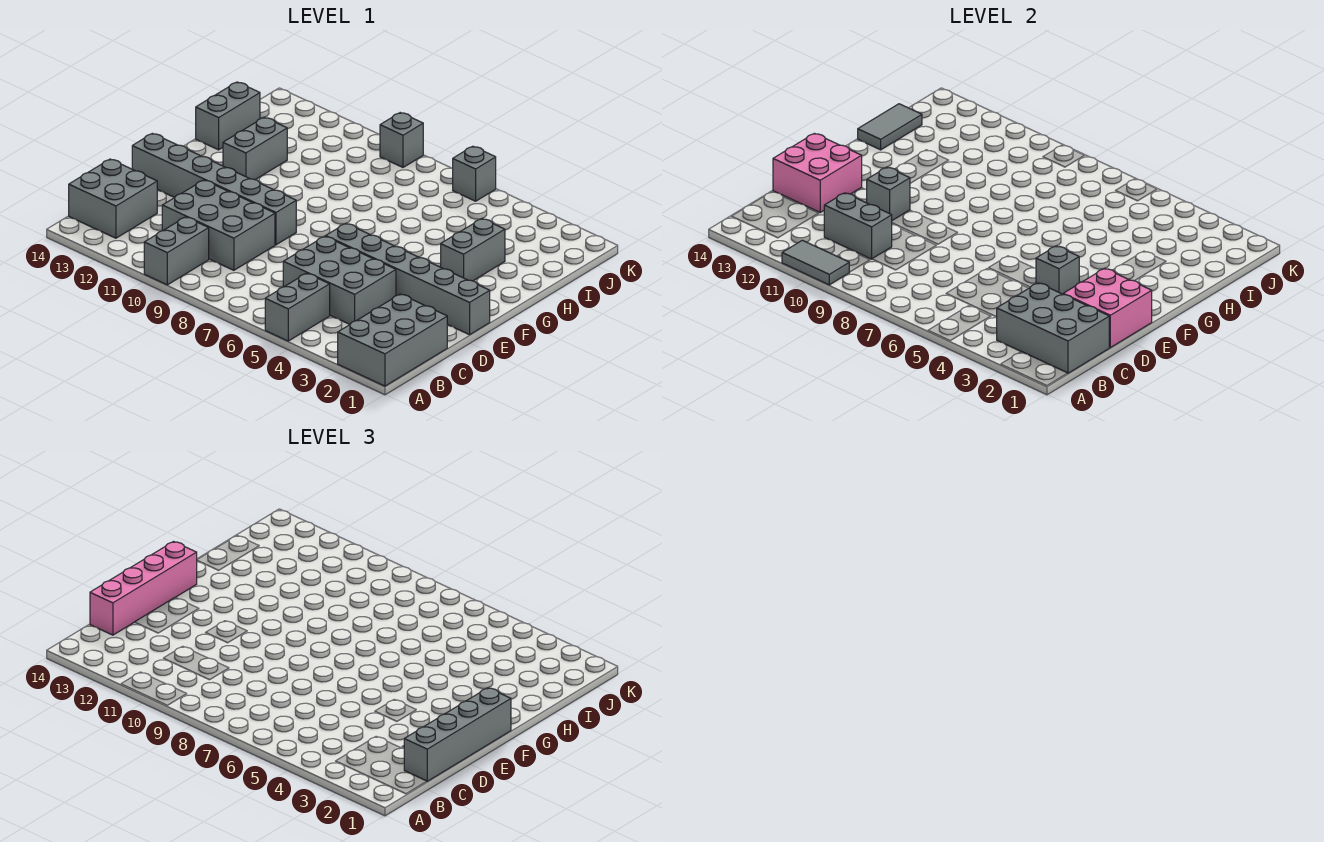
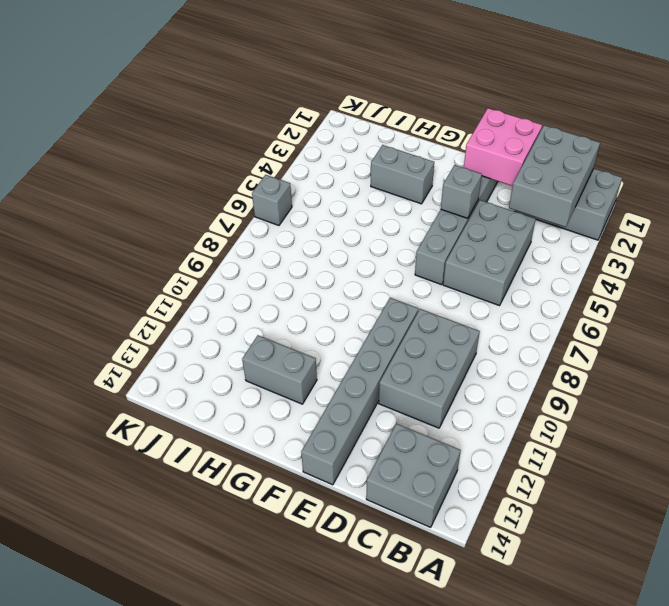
none -> grey 1x2 brick [265,273,330,341]
none -> grey 1x2 brick [144,217,209,285]
none -> grey 1x2 brick [196,82,260,150]

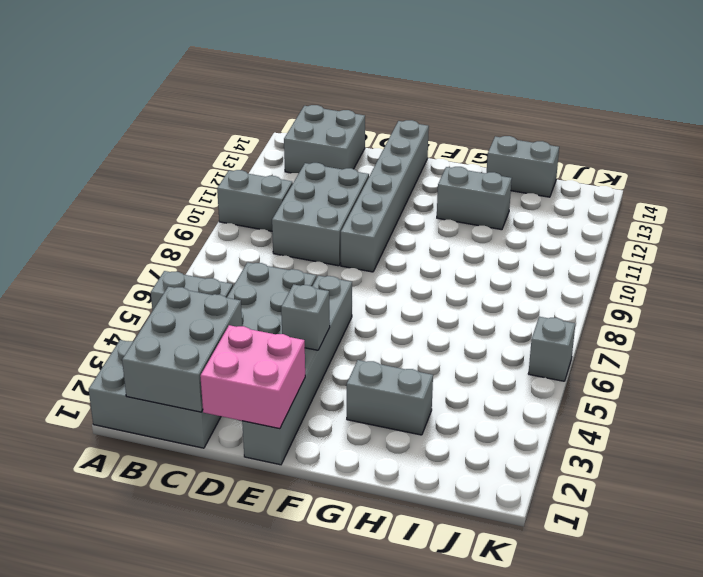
none -> grey 1x1 brick [380,113,423,167]
none -> grey 1x2 tile [782,240,849,285]
none -> grey 1x2 brick [824,193,892,259]

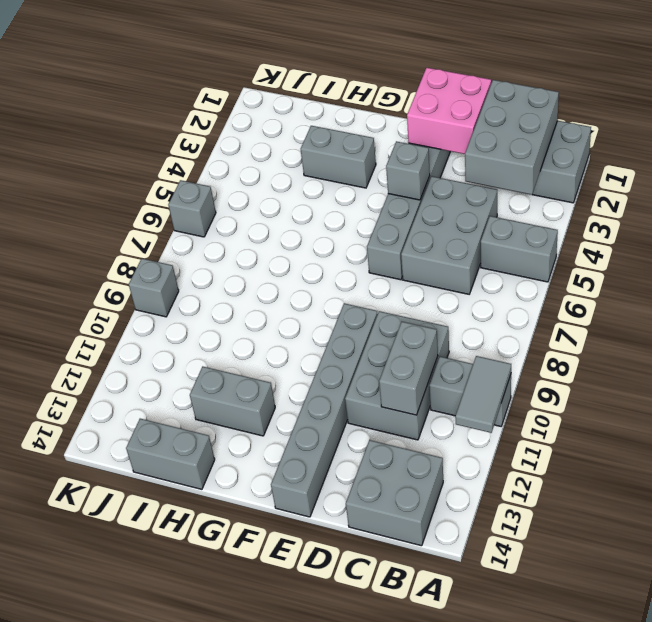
none -> pink 2x2 brick [773,133,862,212]
none -> grey 1x1 brick [867,167,910,220]
none -> grey 1x2 tile [858,104,922,150]

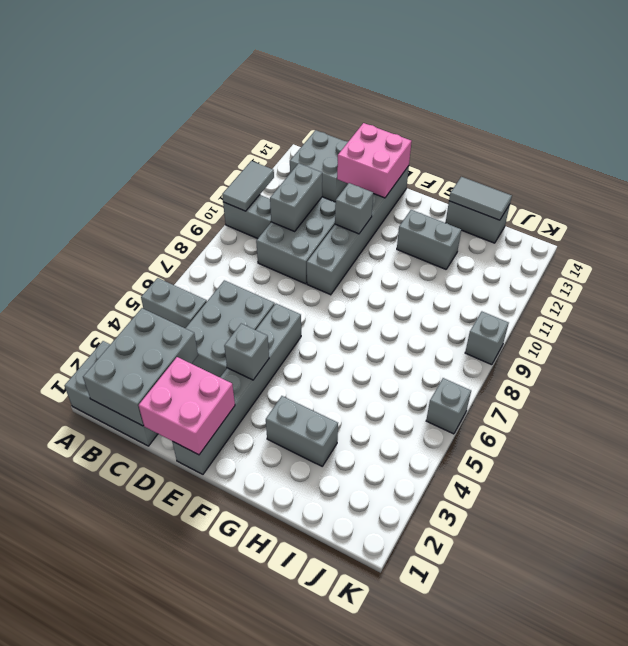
none -> grey 1x4 brick [404,688,511,781]
none -> pink 1x4 brick [90,542,197,635]

